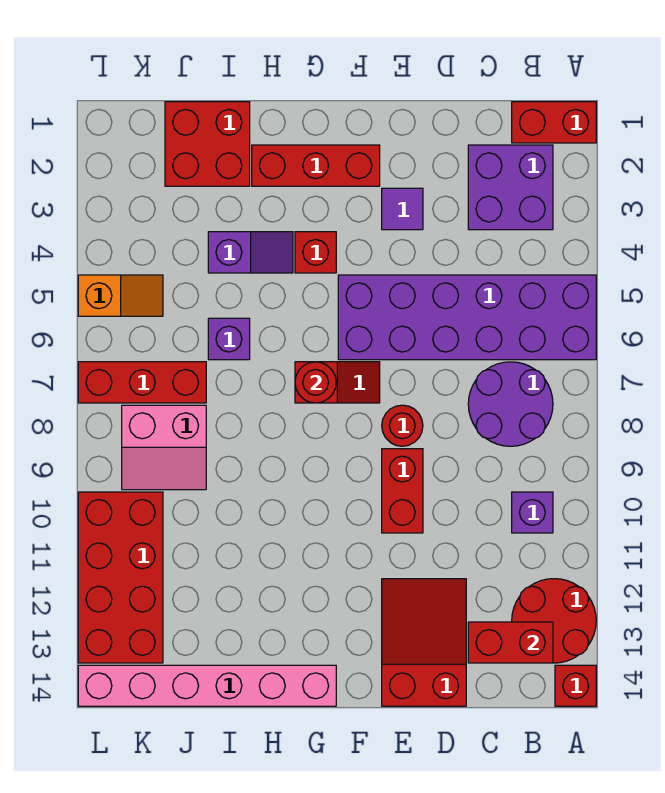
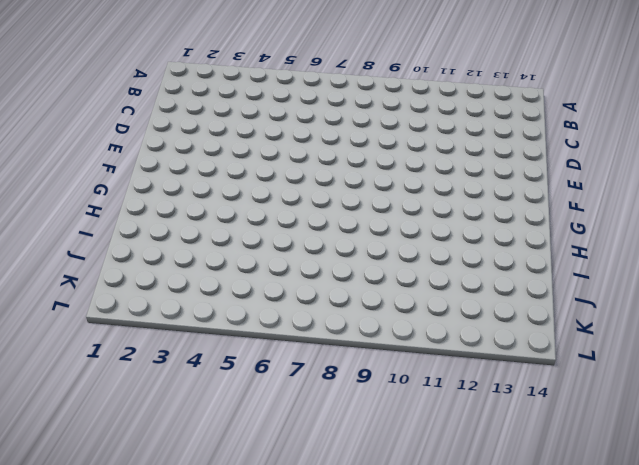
none -> red 1x2 brick [512,102,596,143]
none -> purple 2x6 brick [338,275,596,360]
none -> red 2x2 round brick [512,579,596,663]

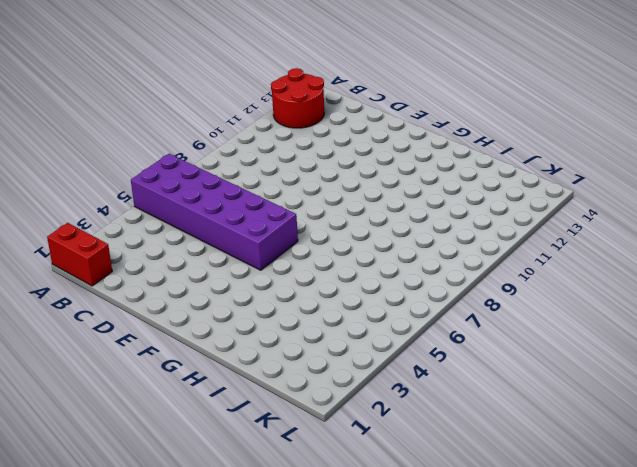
none -> red 1x1 brick [555,665,596,706]
none -> purple 2x2 brick [468,145,553,230]
none -> purple 2x2 round brick [468,362,553,446]

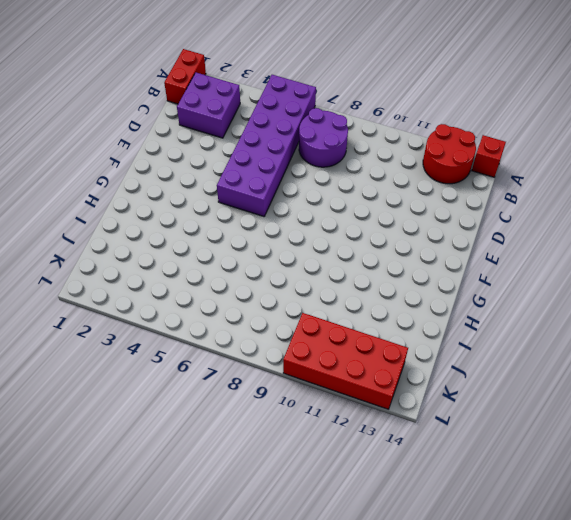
none -> purple 1x1 brick [512,492,553,533]
none -> red 2x3 slope [382,579,466,706]
none -> purple 1x1 tile [382,188,423,230]

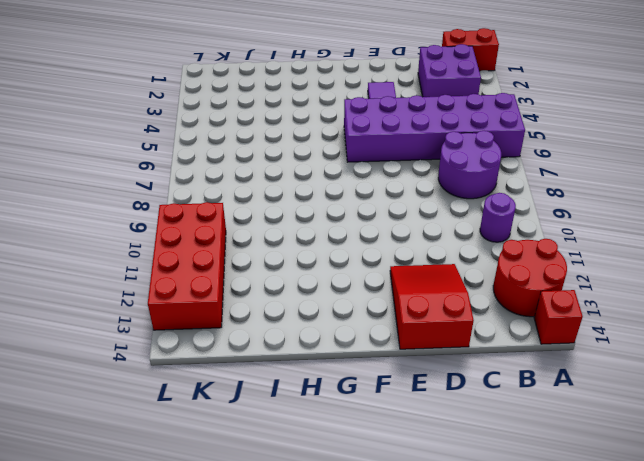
purple 1x1 round brick [480,193,516,242] -> purple 1x1 brick [512,492,553,533]
none -> red 1x1 round brick [382,405,423,446]
none -> red 1x2 brick [382,449,423,533]
none -> red 1x3 brick [252,145,380,186]

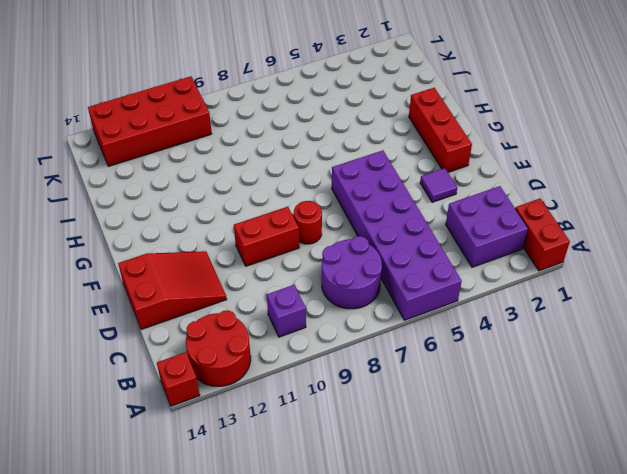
none -> red 1x2 slope [295,362,380,403]
none -> red 1x1 brick [295,232,336,273]
none -> pink 1x6 brick [78,665,336,706]

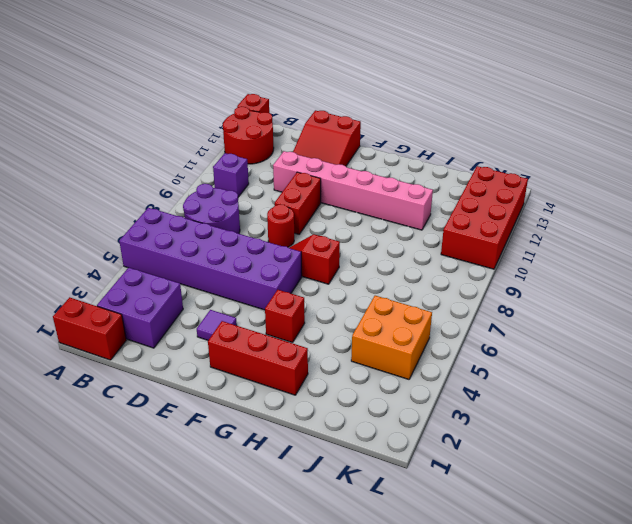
pink 1x6 brick [273,151,433,230] -> pink 1x6 brick moved to [78,665,336,706]
orange 2x2 brick [351,296,432,379] -> orange 1x2 slope [78,275,163,316]
none -> purple 1x2 slope [208,232,293,273]
none -> red 2x2 brick [165,102,250,186]
none -> purple 1x1 brick [208,318,250,360]

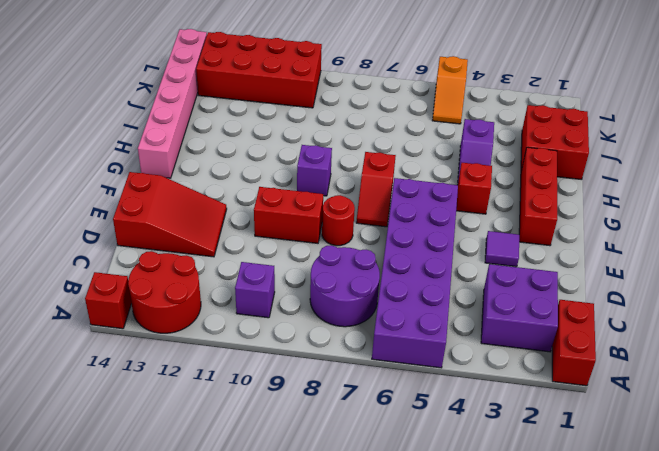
purple 1x1 brick [297,145,332,196] -> purple 1x1 brick moved to [208,318,250,360]
none -> red 1x3 brick [78,362,206,403]
none -> pink 2x2 slope [122,405,206,490]
none -> red 1x2 brick [468,622,553,663]

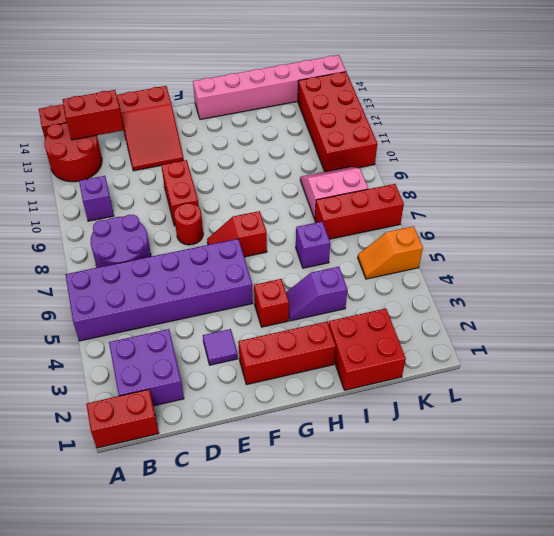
none -> red 1x1 round brick [295,362,336,403]

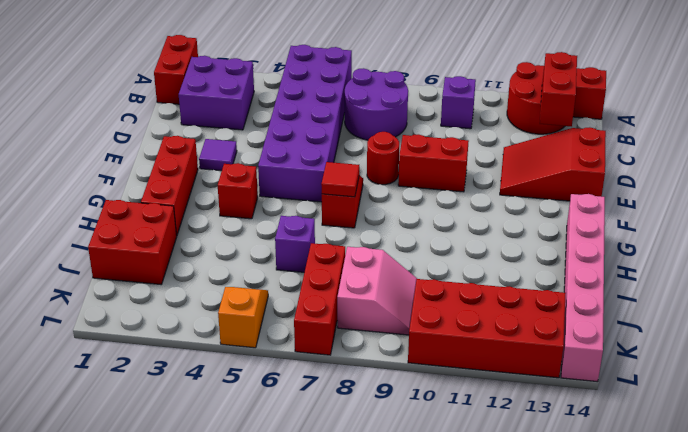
red 1x1 tile [321,162,359,197] -> red 1x1 round brick [295,362,336,403]
none -> purple 1x2 slope [208,232,293,273]

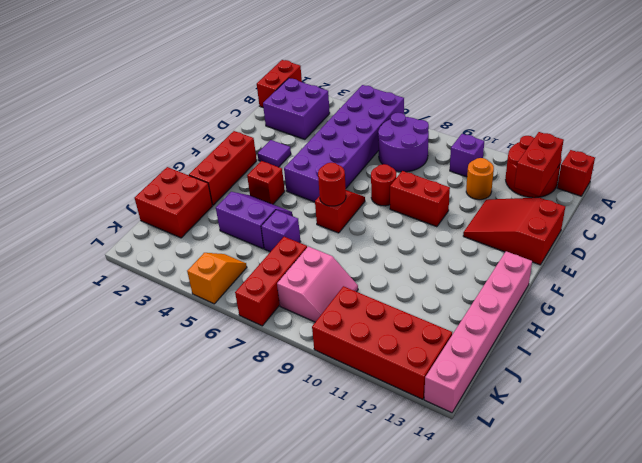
orange 1x1 round brick [466,158,494,200] -> none
purple 2x2 slope [216,192,292,249] -> purple 1x2 slope [208,232,293,273]

